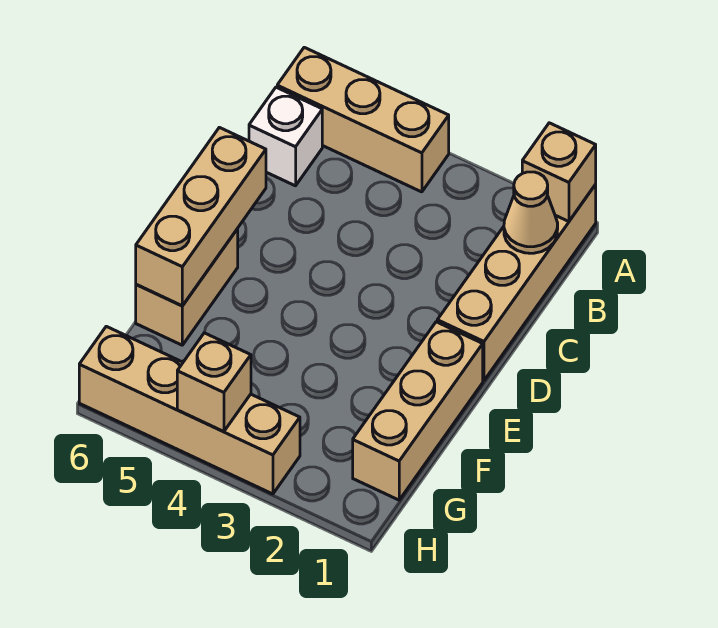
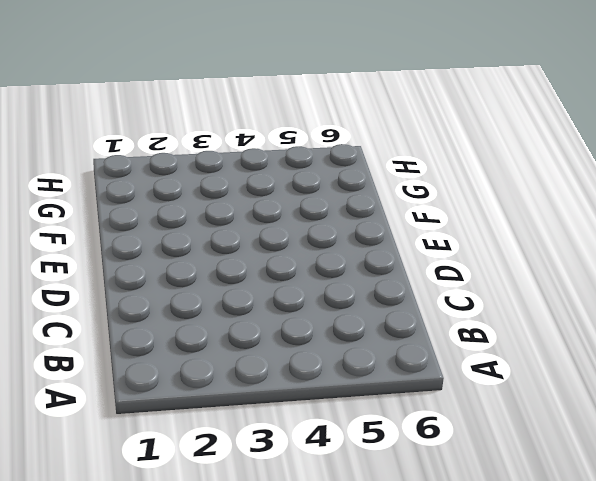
none -> tan 1x4 brick [437,184,596,380]
none -> tan 1x3 brick [277,47,449,192]

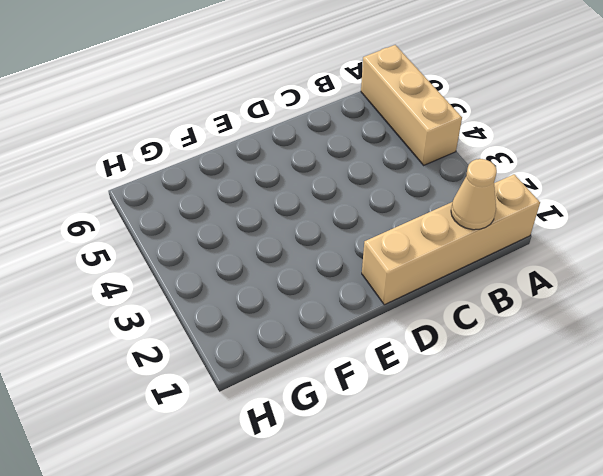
none -> white 1x1 brick [249,87,322,186]
none -> tan 1x3 brick [353,322,483,500]

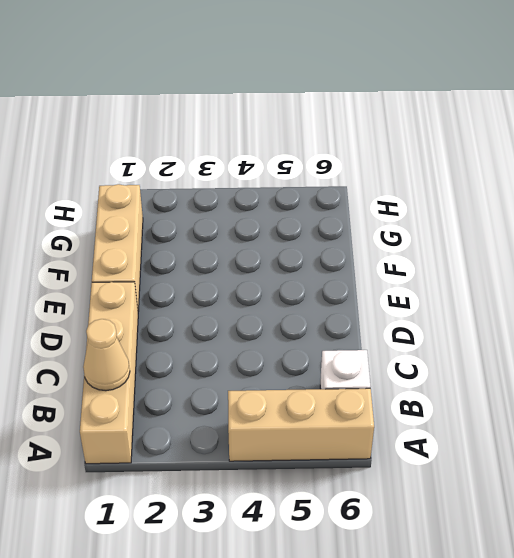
none -> tan 1x2 brick [136,229,238,345]
none -> tan 1x4 brick [79,326,300,494]

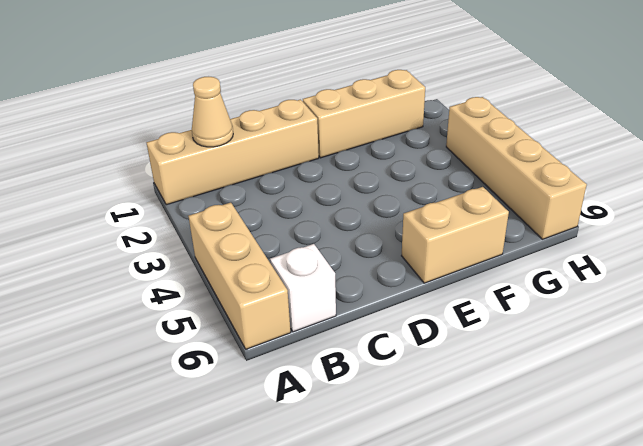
none -> tan 1x1 brick [522,123,596,221]
none -> tan 1x3 brick [136,127,266,306]

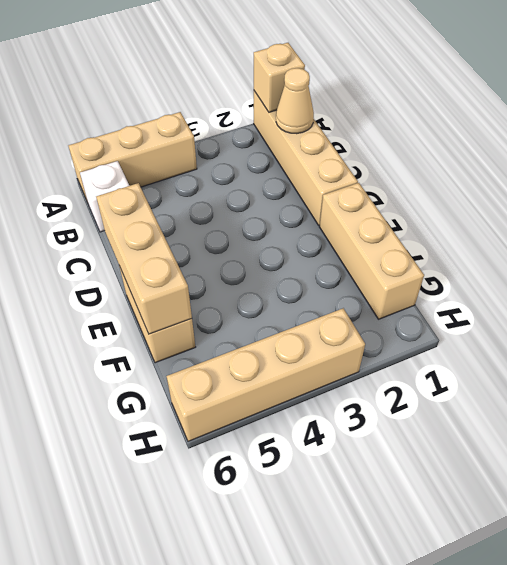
none -> tan 1x1 brick [177,333,251,432]

